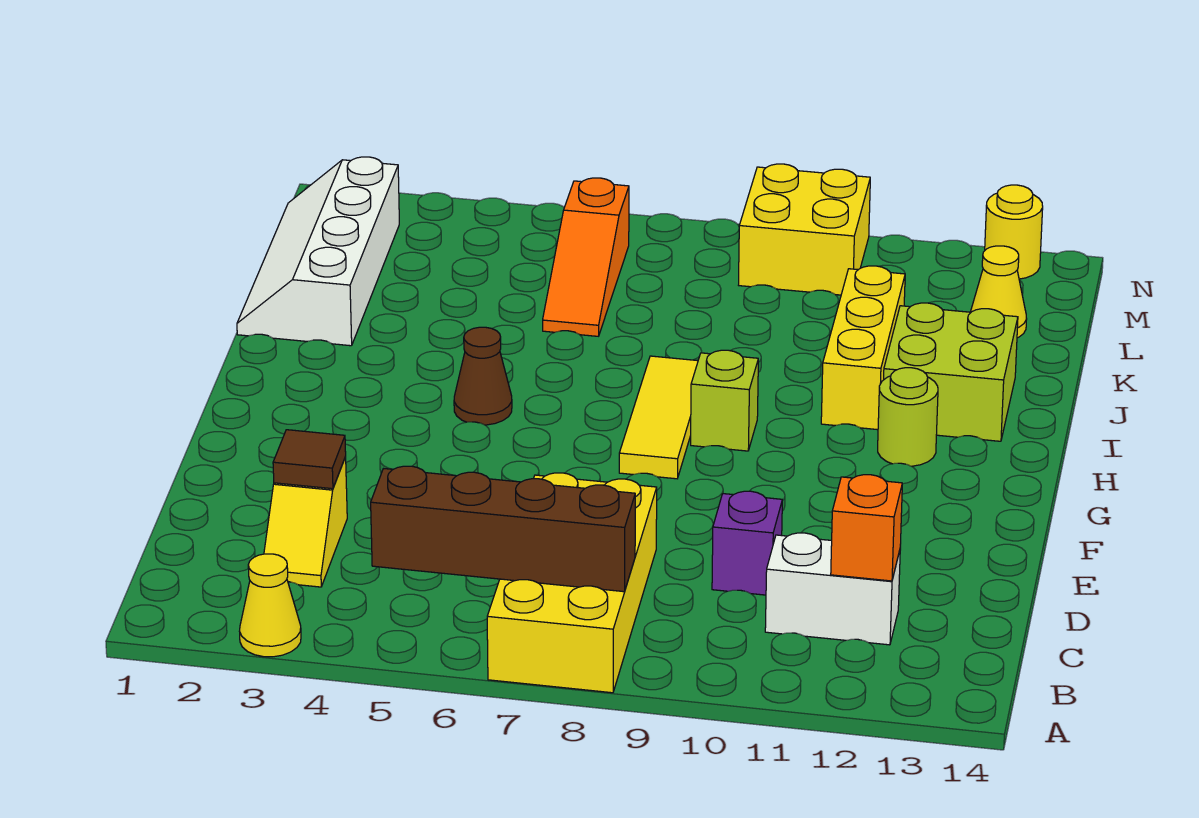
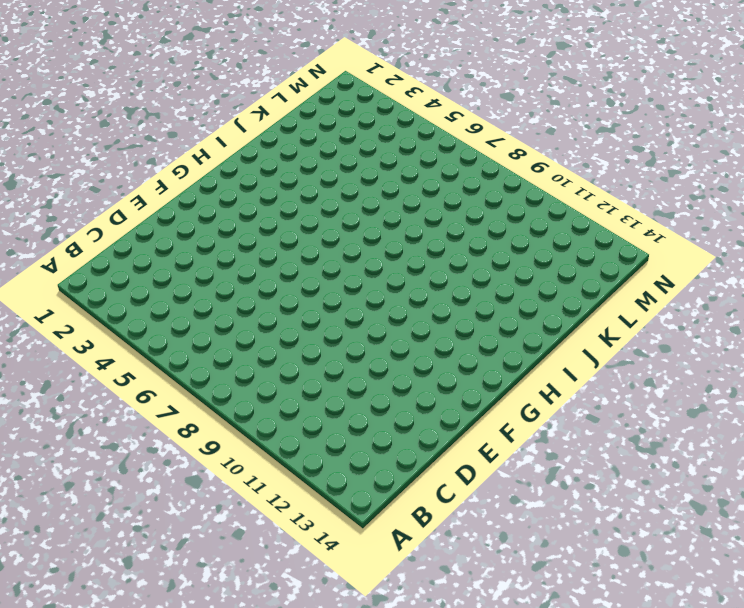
none -> yellow 1x1 cone [240,554,301,657]
none -> yellow 2x4 brick [487,473,657,693]
none -> yellow 1x2 slope [264,457,347,587]

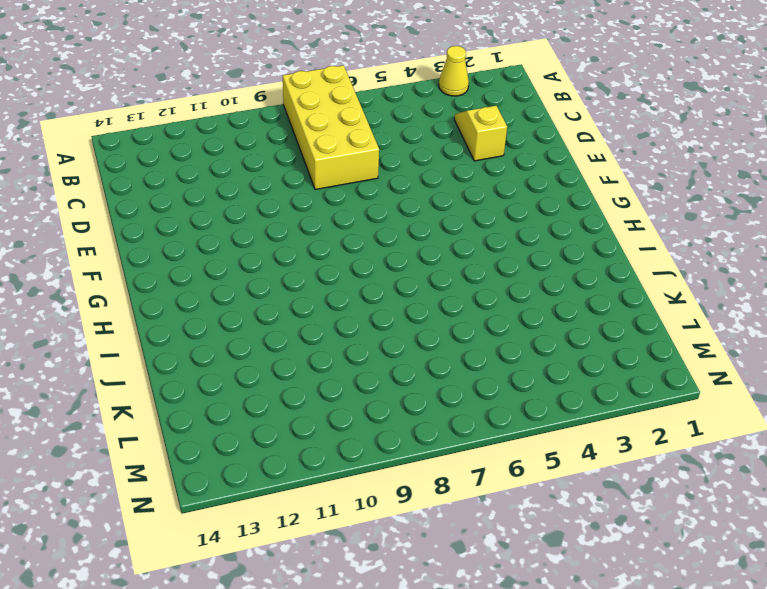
none -> white 1x2 brick [765,533,900,645]
none -> purple 1x1 brick [712,491,782,595]
none -> yellow 1x3 tile [619,356,698,479]

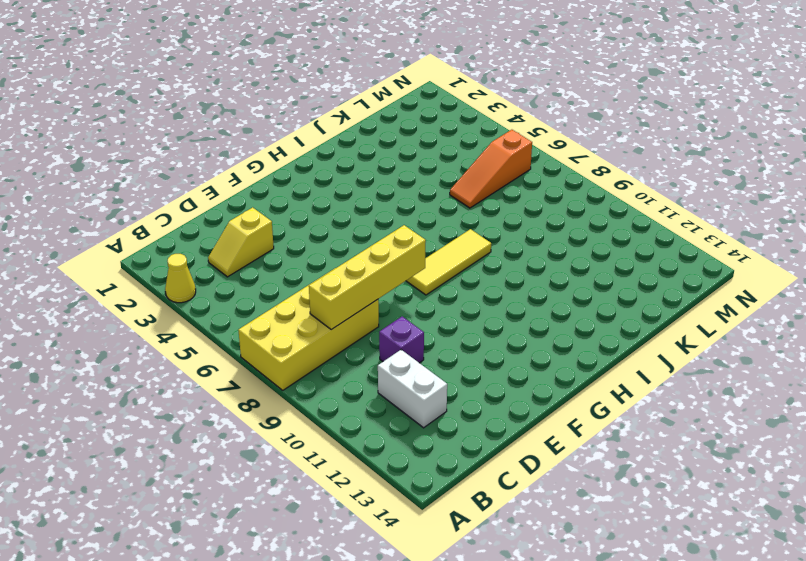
yellow 1x4 brick [309,225,426,330] -> none
none -> brown 1x1 cone [454,327,512,425]
none -> lime 1x1 brick [691,350,758,451]
none -> lime 1x1 round brick [878,368,938,466]

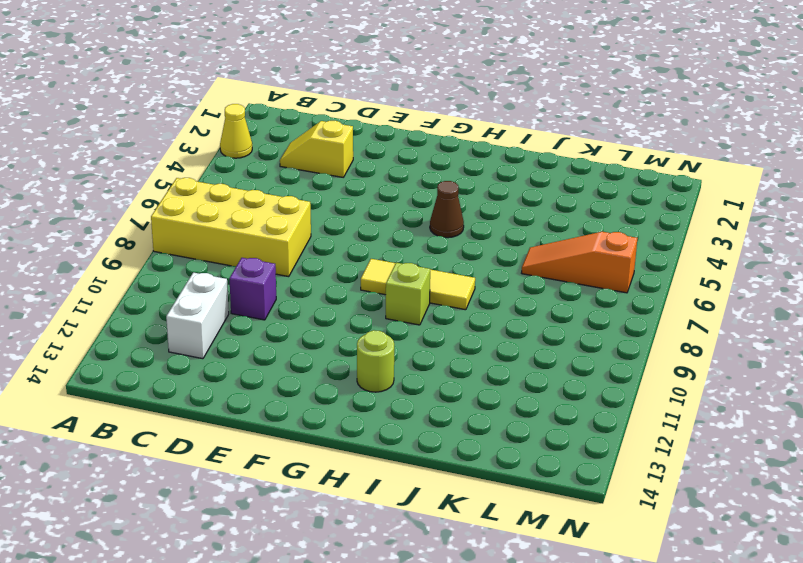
none -> yellow 1x3 brick [821,266,905,430]
none -> lime 2x2 brick [884,303,1018,441]
none -> white 2x4 slope [237,157,399,346]

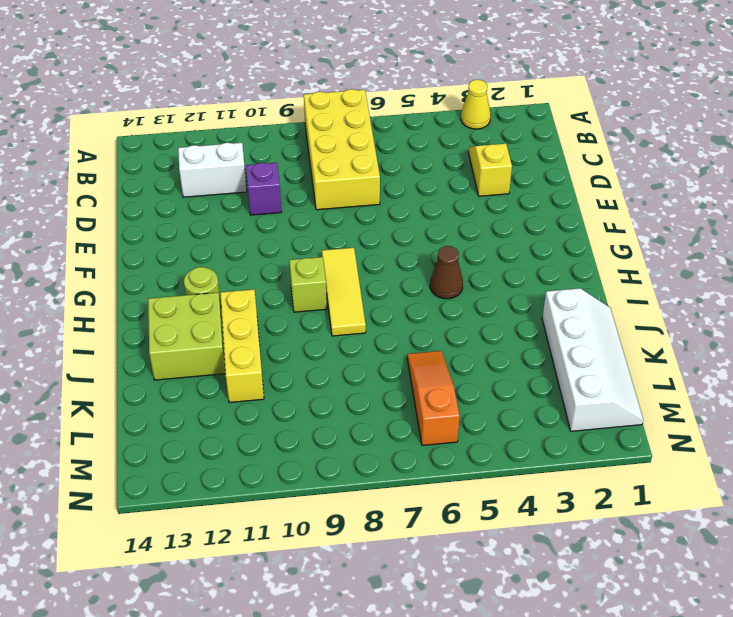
none -> yellow 1x1 cone [971,246,1027,338]
none -> yellow 2x2 brick [739,164,870,295]
none -> yellow 1x1 round brick [985,185,1043,279]

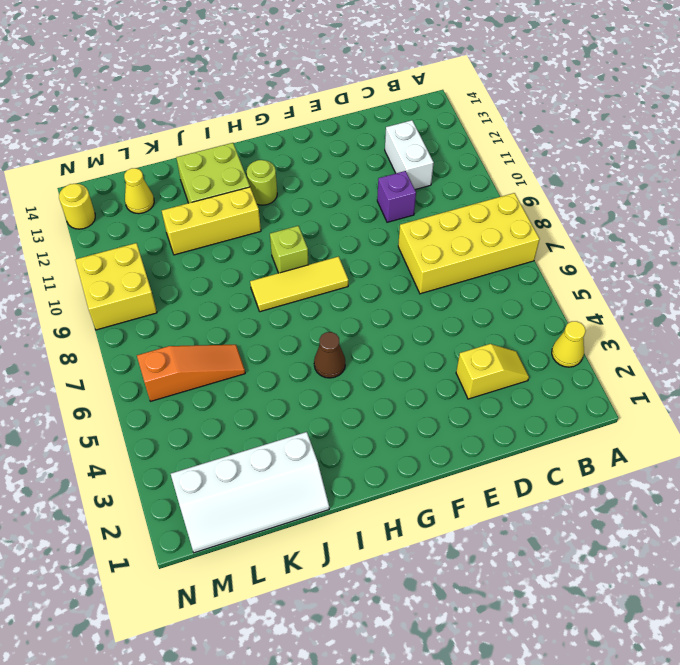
none -> brown 1x4 brick [371,466,635,592]
none -> orange 1x1 brick [831,475,902,581]
none -> brown 1x1 tile [273,430,346,489]

